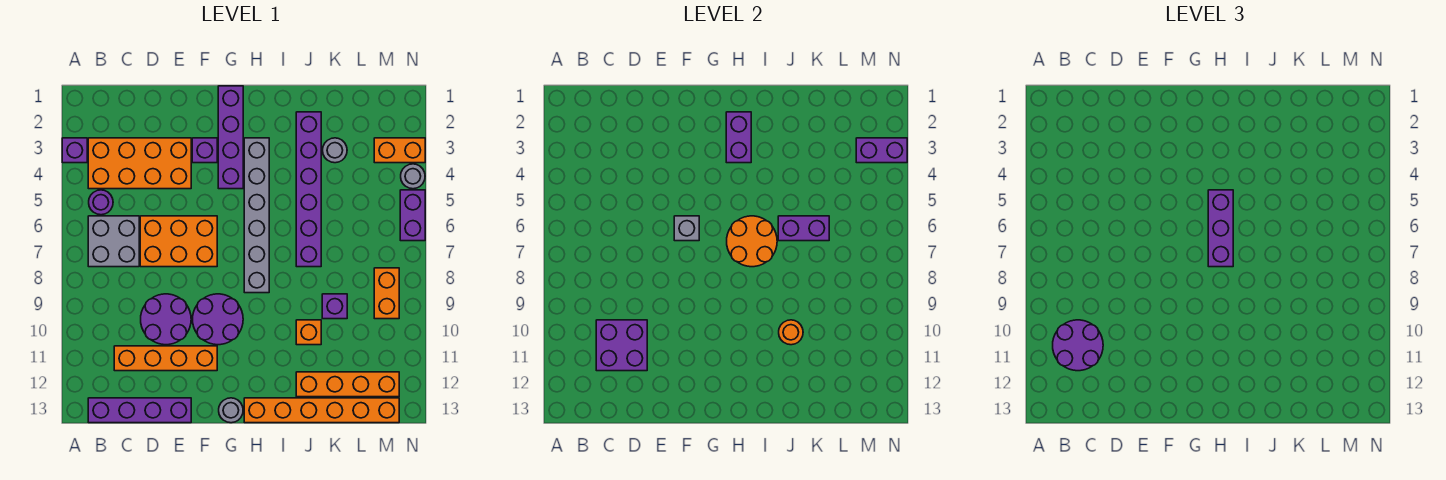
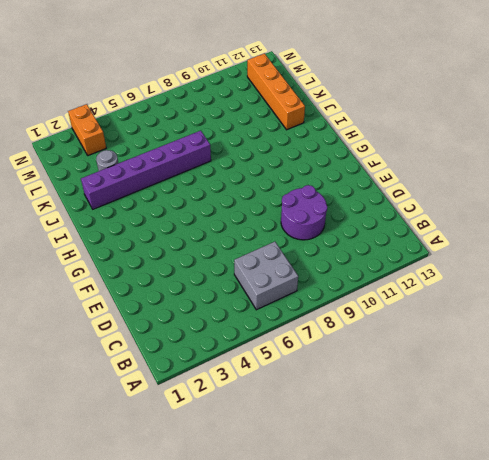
none -> purple 1x1 brick [62,138,87,163]
none -> orange 2x4 brick [88,138,191,189]
none -> purple 1x1 round brick [89,190,113,215]
none -> purple 1x4 brick [88,398,191,423]

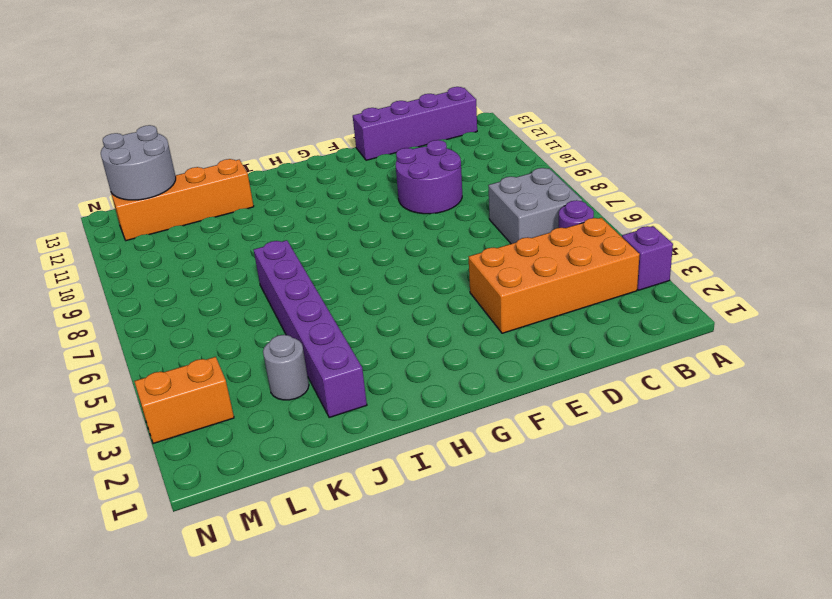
grey 2x2 round brick [101,125,176,200] -> none
none -> orange 1x4 brick [114,346,217,371]
none -> orange 2x3 brick [140,216,217,267]
none -> purple 1x1 brick [192,138,217,163]
none -> purple 2x2 round brick [193,294,243,345]

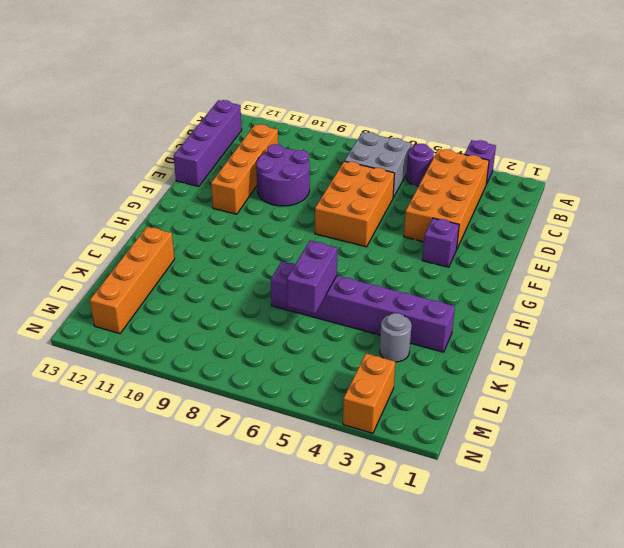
none -> purple 2x2 round brick [193,294,243,345]
none -> purple 1x4 brick [218,86,243,189]
none -> grey 1x1 round brick [219,398,243,423]
none -> grey 1x6 brick [244,138,269,293]

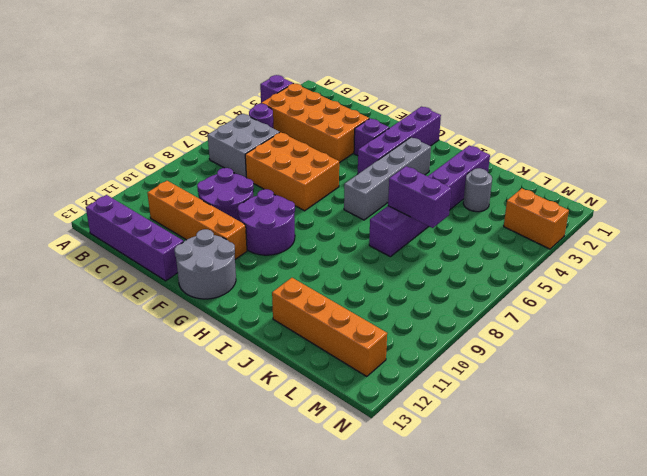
grey 2x2 round brick [175,229,236,299] -> grey 1x1 round brick [219,398,243,423]
grey 1x4 brick [344,137,431,220] -> grey 1x6 brick [244,138,269,293]
none -> orange 1x6 brick [244,398,399,423]
none -> orange 1x1 brick [296,320,321,345]
none -> purple 1x1 brick [322,294,347,319]
none -> orange 1x2 brick [374,268,399,319]

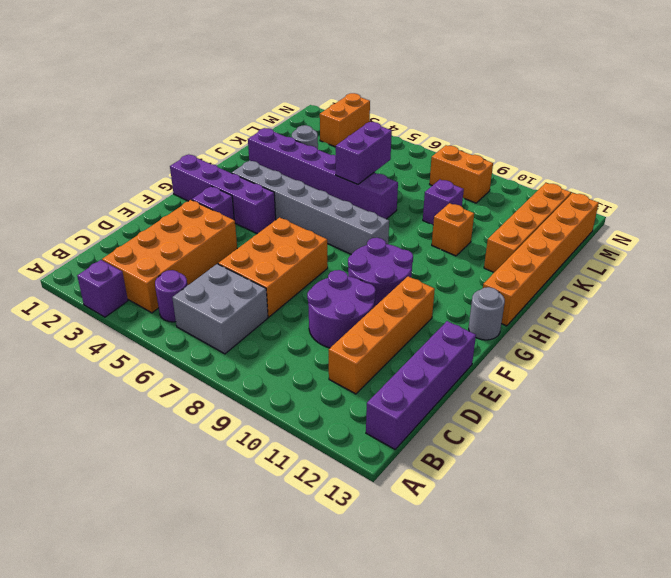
none -> grey 1x1 round brick [401,164,425,189]
none -> purple 1x2 brick [400,190,425,241]
none -> purple 2x2 brick [596,320,647,371]
none -> grey 1x1 brick [674,216,699,241]

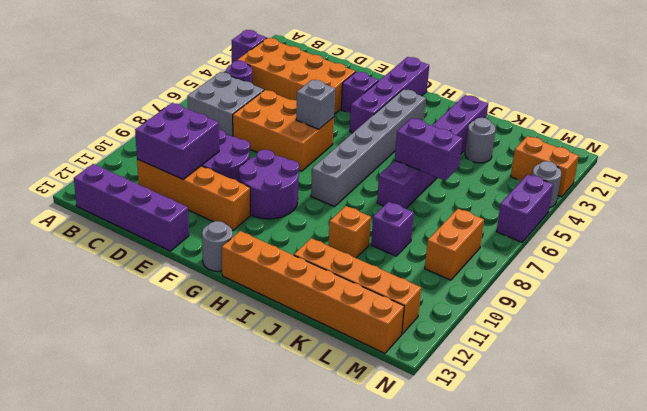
none -> purple 1x2 brick [726,112,751,163]
none -> orange 2x2 round brick [727,216,777,267]
none -> orange 1x1 round brick [779,320,803,345]
none -> purple 1x2 brick [856,138,907,163]

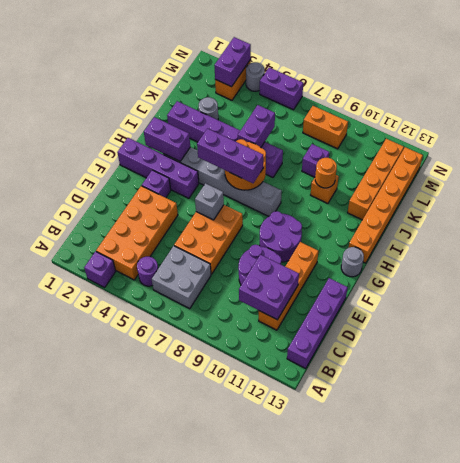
none -> purple 2x2 round brick [1053,320,1103,371]

